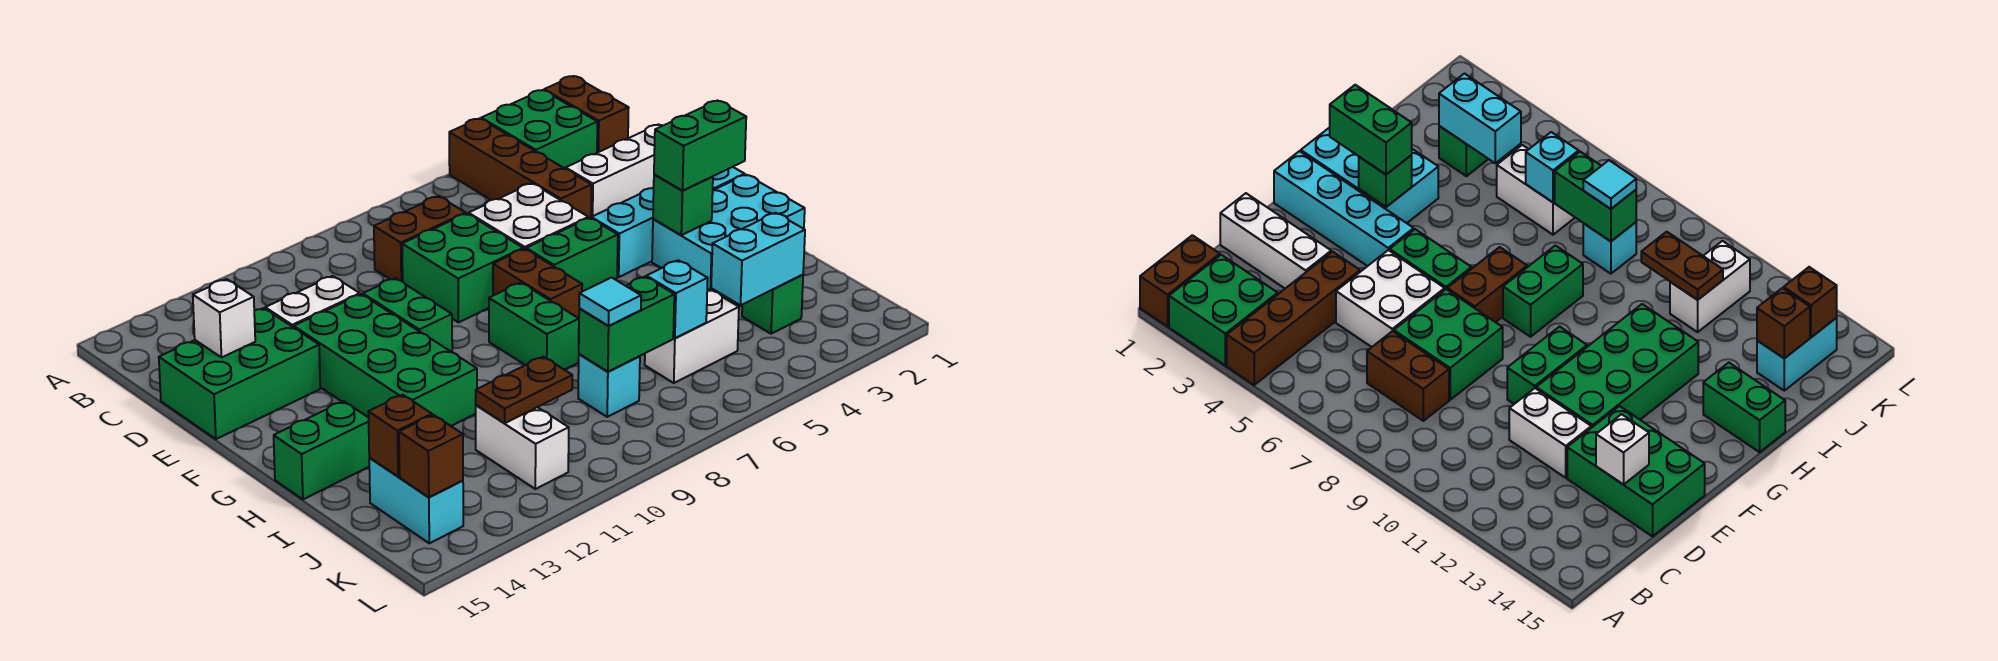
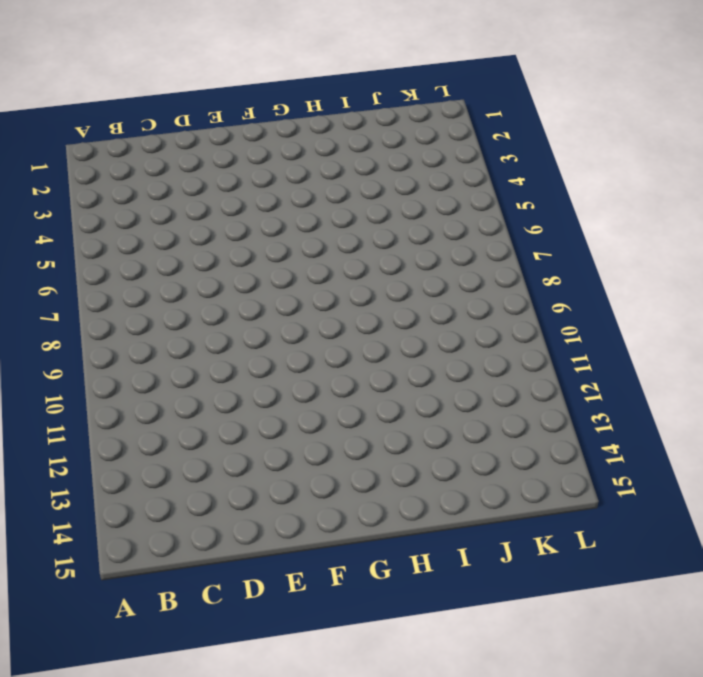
none -> brown 1x2 brick [544,76,629,153]
none -> green 2x2 brick [481,90,597,169]
none -> brown 1x4 brick [449,118,592,218]
none -> brown 1x2 brick [374,196,466,281]

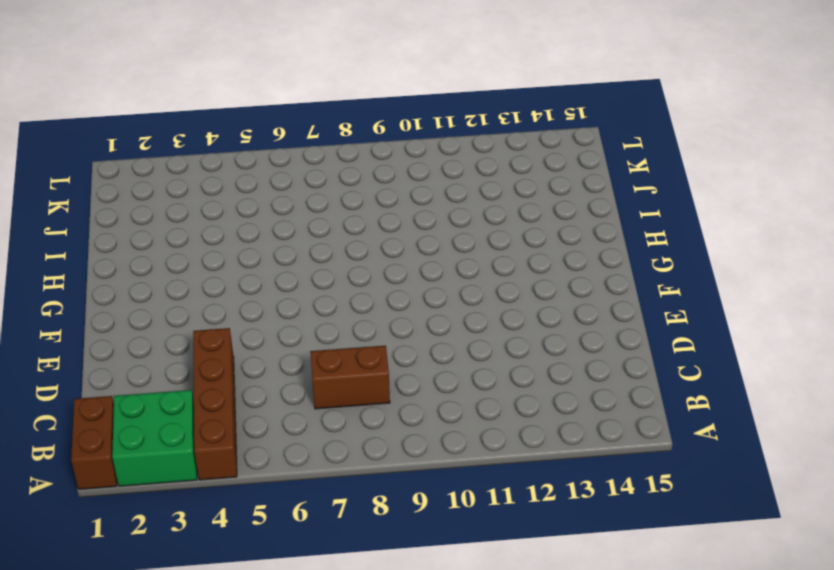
none -> white 1x3 brick [566,124,662,217]
none -> white 2x2 brick [469,183,588,249]
none -> green 2x2 brick [402,214,523,323]
none -> white 1x2 brick [265,276,360,328]

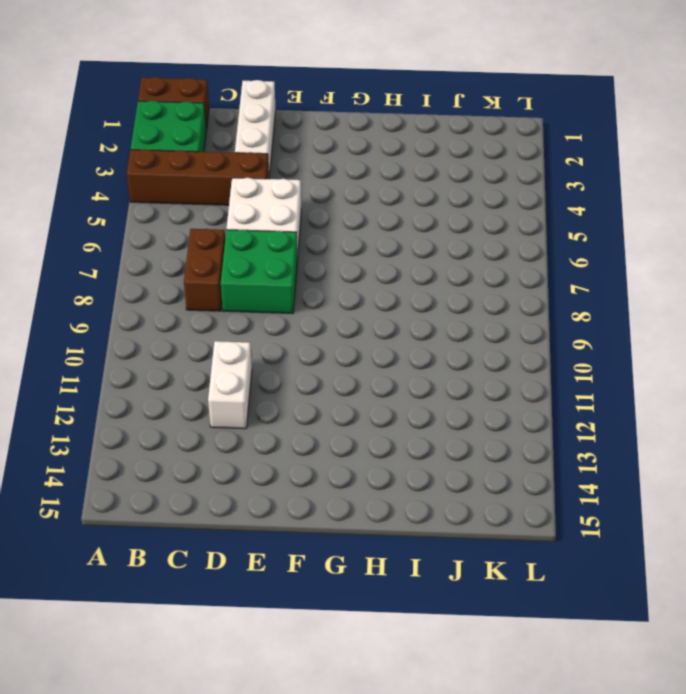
none -> green 2x3 brick [159,308,320,439]
none -> green 1x2 brick [363,278,452,352]
none -> green 2x4 brick [294,294,477,426]
none -> cyan 1x4 brick [591,167,745,277]

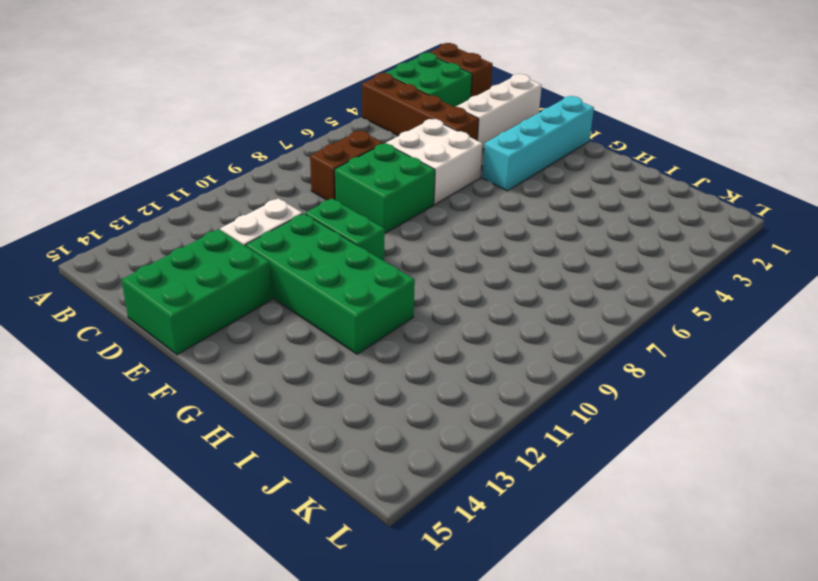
none -> green 1x2 brick [526,218,618,292]
none -> brown 1x2 brick [493,249,582,318]
none -> cyan 2x3 brick [652,175,805,293]
none -> green 1x2 brick [489,283,579,370]

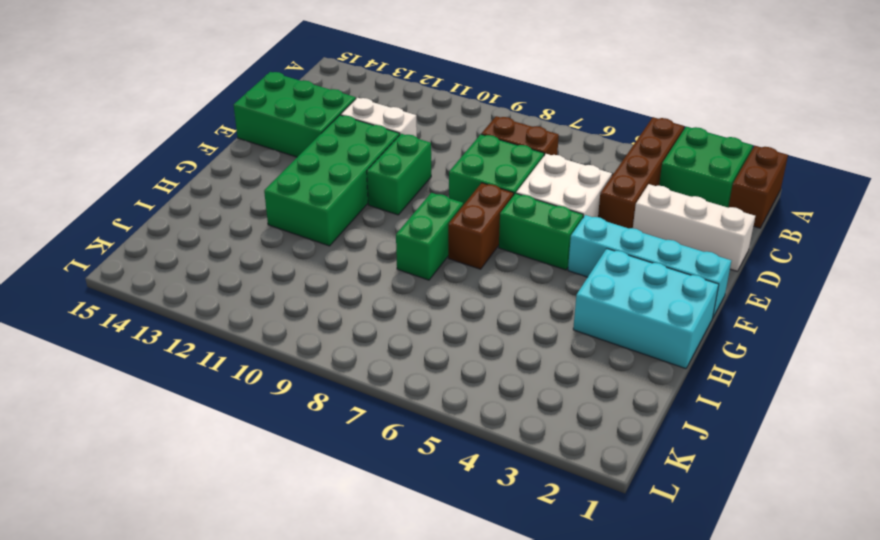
none -> green 1x2 brick [274,401,370,499]
none -> green 1x1 brick [742,275,803,334]
none -> white 1x2 brick [645,289,739,383]
none -> cyan 1x1 brick [578,354,640,417]

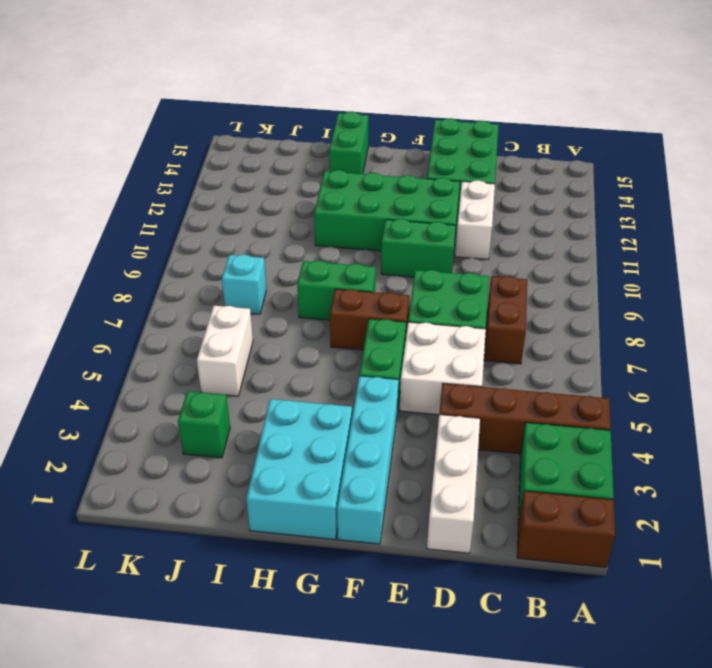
none -> white 1x2 brick [476,405,569,489]
none -> cyan 1x2 brick [369,458,463,543]
none -> white 1x1 brick [193,279,255,357]
none -> green 1x1 brick [653,175,713,235]

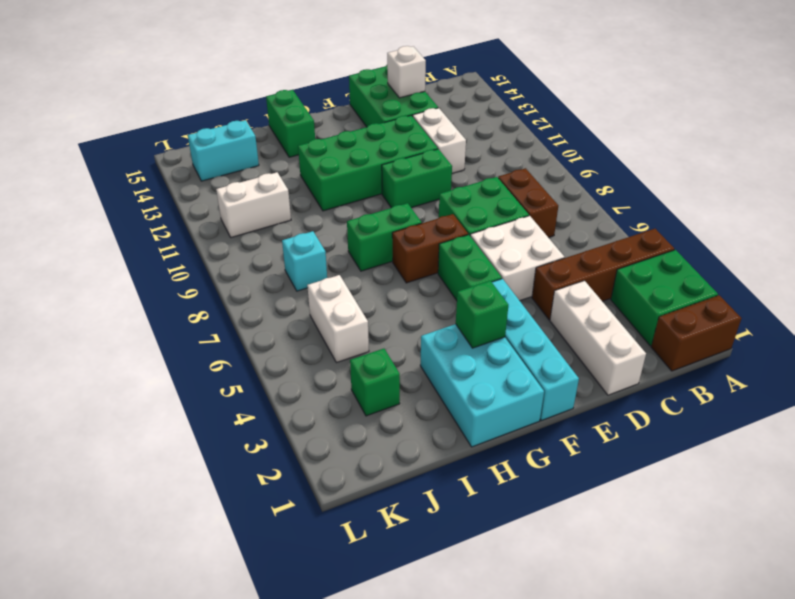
none -> cyan 1x2 brick [711,213,805,305]
none -> cyan 1x1 brick [647,260,708,338]
none -> green 1x2 brick [579,277,674,372]
none -> brown 1x2 plate [476,357,572,423]

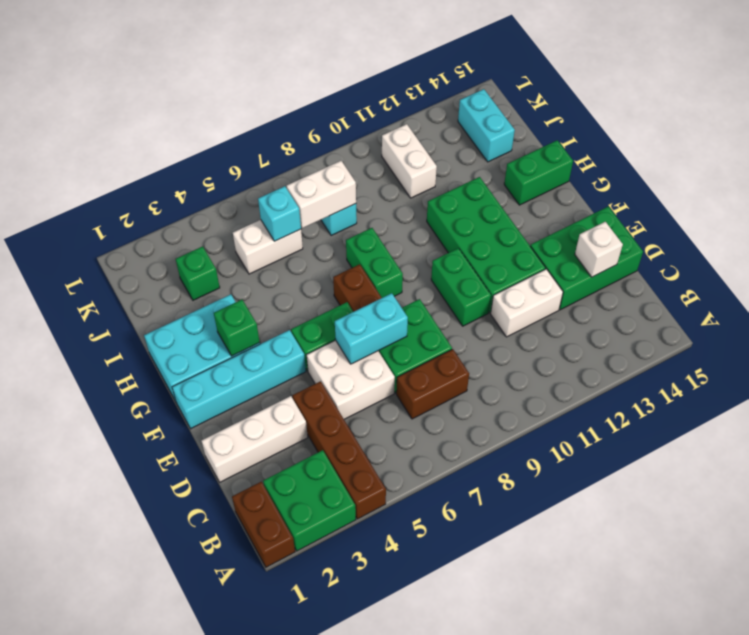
cyan 1x2 brick [335,293,408,364] -> cyan 1x2 brick moved to [711,213,805,305]
white 1x2 brick [287,161,356,228] -> green 1x2 brick [579,277,674,372]
none -> brown 1x2 plate [476,357,572,423]
none -> brown 1x1 brick [368,395,432,476]
none -> brown 1x1 brick [399,415,463,497]
none -> green 1x2 brick [654,101,746,191]

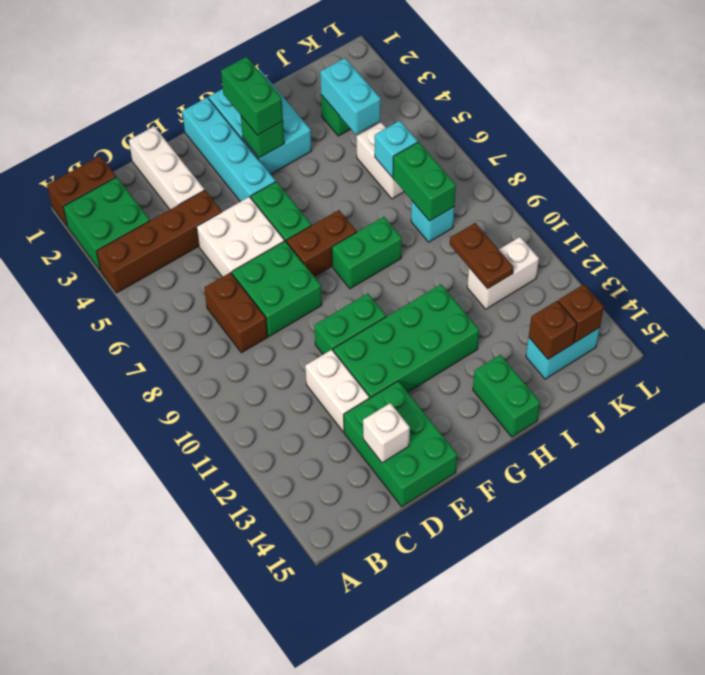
none -> cyan 1x1 tile [579,278,641,326]

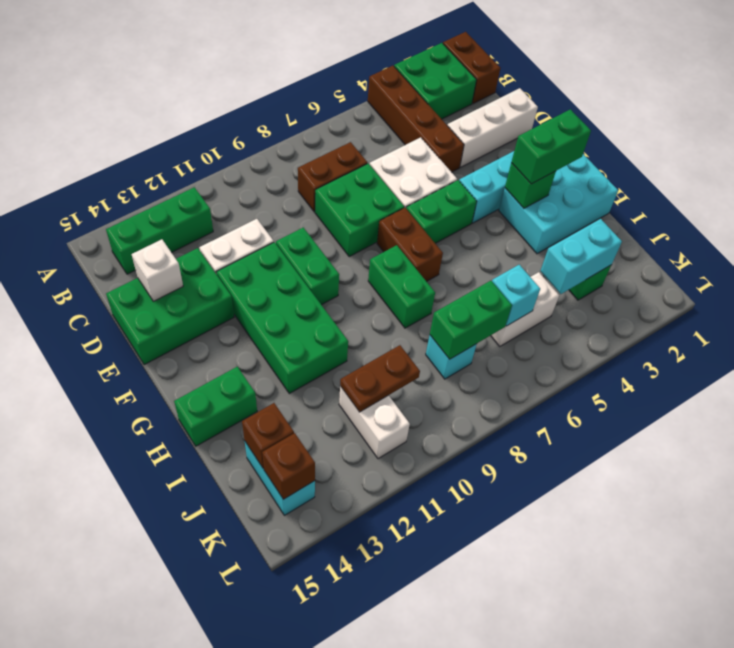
green 1x3 brick [106,187,213,274] -> none
none -> cyan 1x1 tile [579,278,641,326]

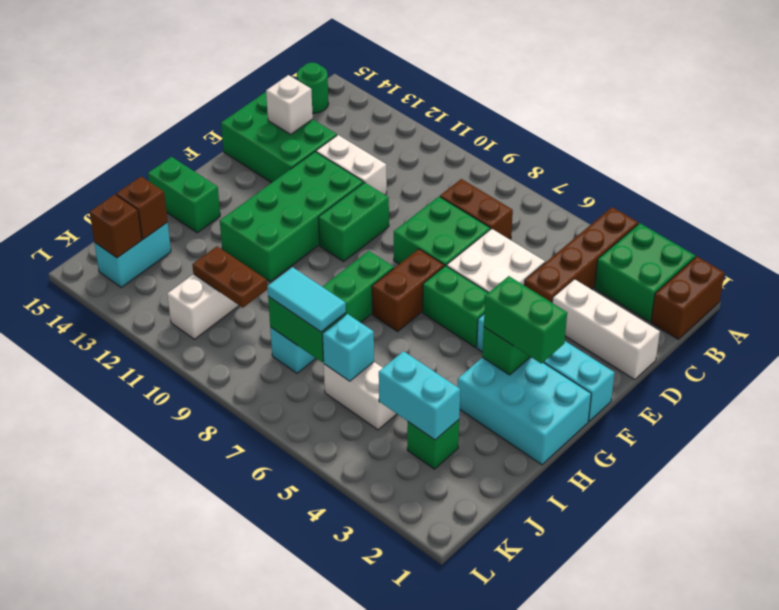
green 1x1 round brick [297,63,328,113] -> none
cyan 1x2 tile [267,267,346,332] -> cyan 1x1 tile [579,278,641,326]

